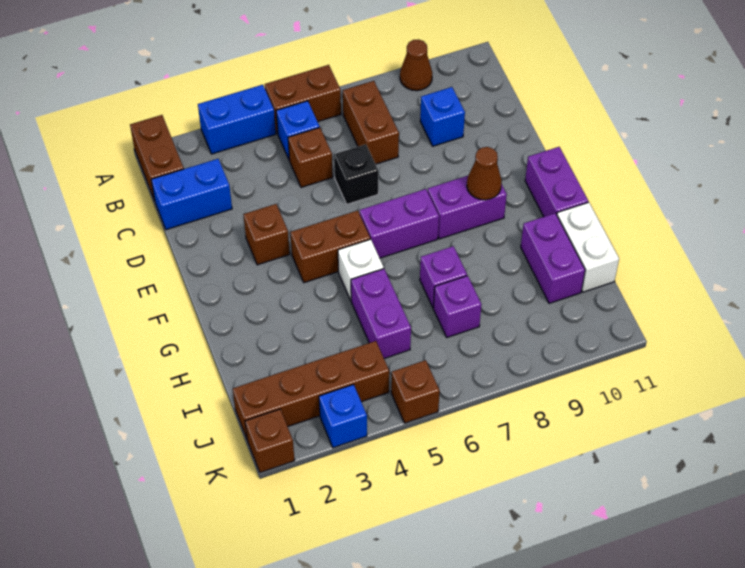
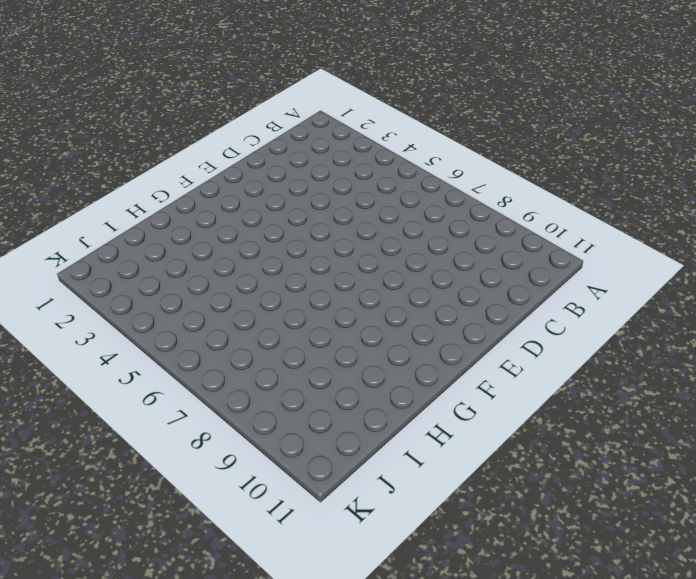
none -> brown 1x2 brick [130,115,184,201]
none -> blue 1x2 brick [198,85,276,154]
none -> brown 1x2 brick [265,65,341,134]

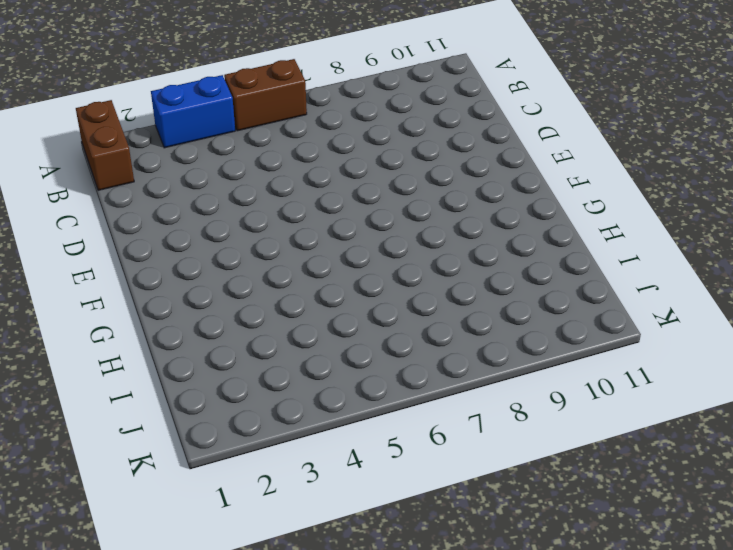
none -> brown 1x1 cone [400,39,432,91]
none -> blue 1x1 brick [276,101,320,160]
none -> brown 1x2 brick [343,81,399,164]

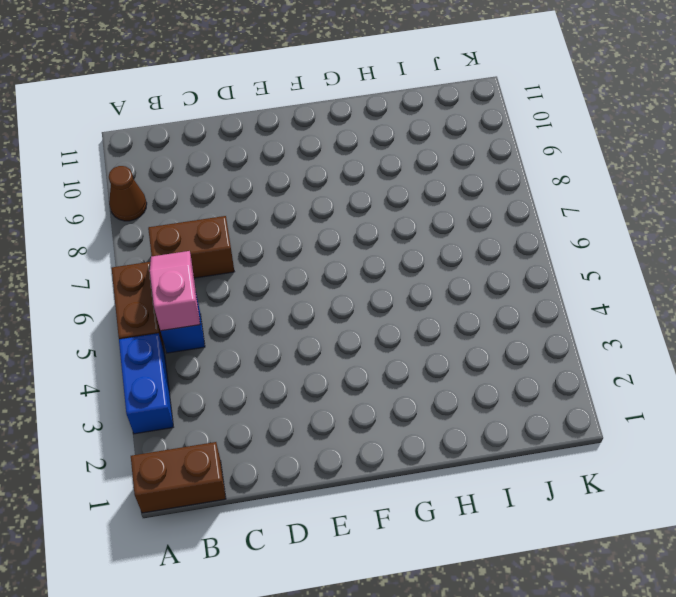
pink 1x2 slope [150,251,200,331] -> none
none -> blue 1x2 brick [151,159,232,230]
none -> brown 1x1 brick [288,128,333,187]
none -> blue 1x1 brick [420,87,465,146]

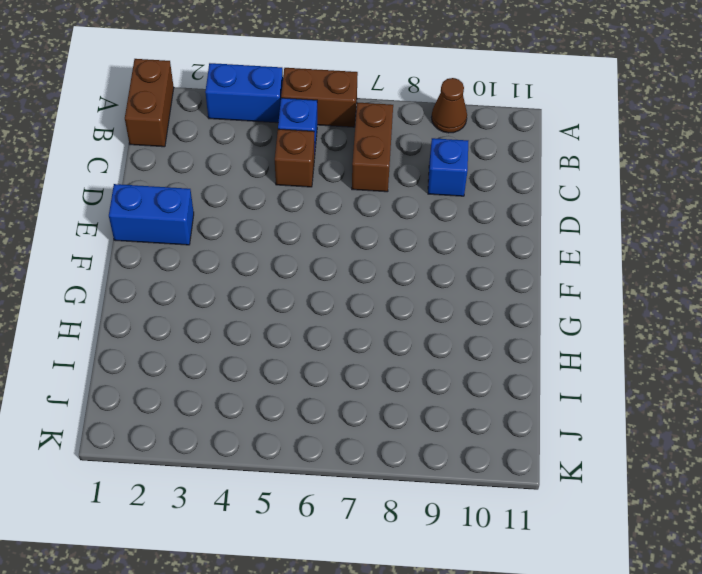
blue 1x2 brick [109,184,194,245] -> blue 1x2 brick moved to [151,159,232,230]
none -> black 1x1 brick [334,144,378,204]
none -> brown 1x1 brick [243,204,290,265]
none -> brown 1x2 brick [290,211,370,283]

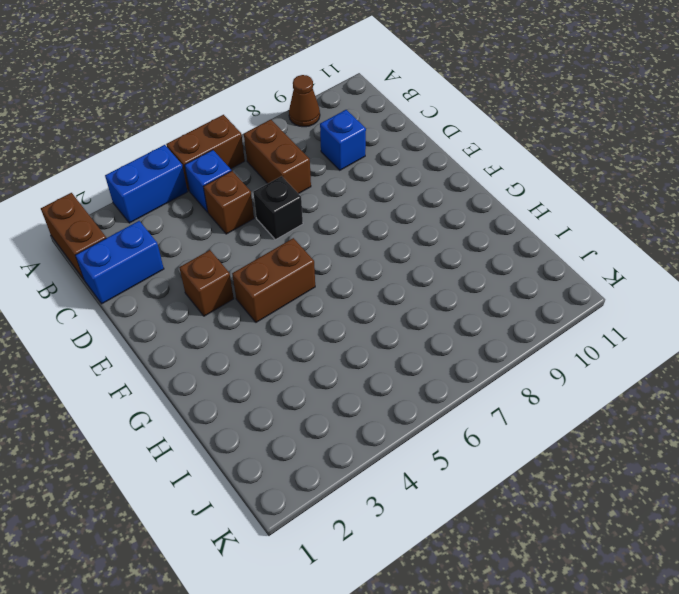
none -> purple 1x2 brick [360,189,439,258]
none -> purple 1x2 brick [428,176,507,239]
none -> purple 1x2 brick [525,147,588,217]

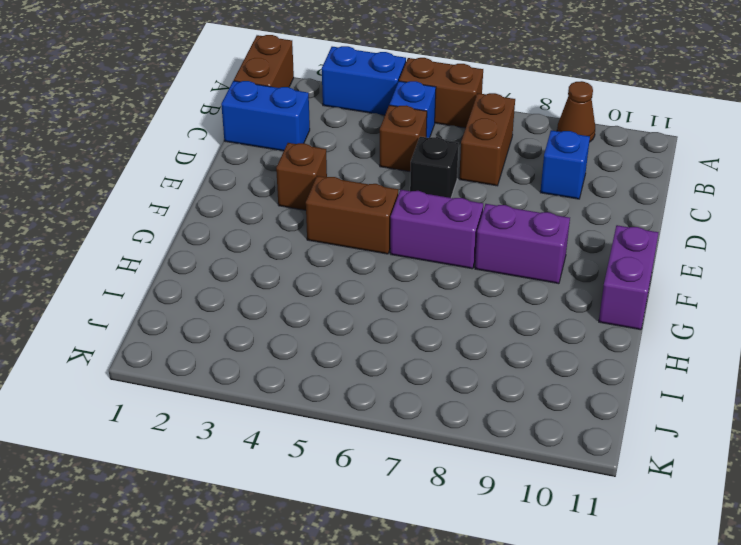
none -> white 1x1 brick [338,239,384,300]
none -> purple 1x2 brick [351,269,411,359]
none -> purple 1x1 brick [420,246,467,308]

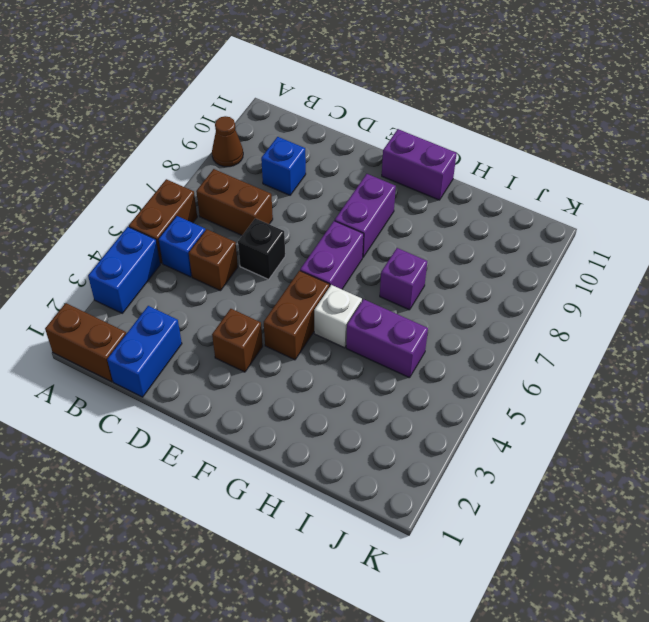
none -> purple 1x2 brick [521,213,585,303]
none -> white 1x2 brick [557,202,619,292]
none -> purple 1x1 brick [433,276,481,337]

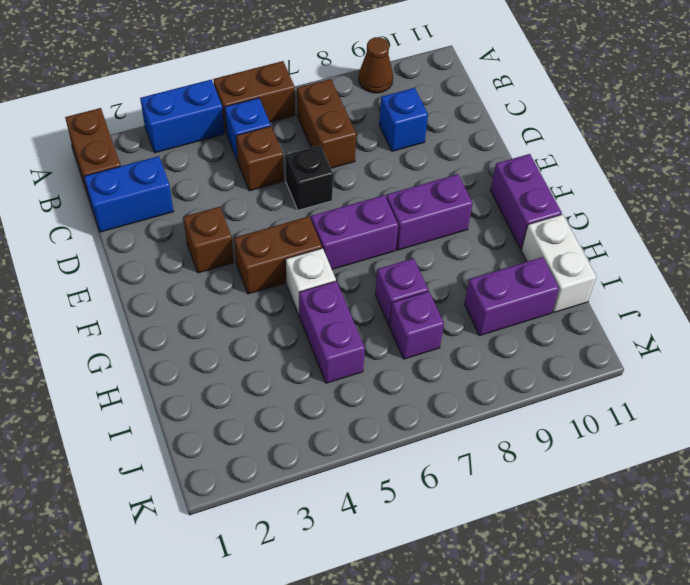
purple 1x2 brick [464,257,559,336] -> purple 1x2 brick turned to [521,213,585,303]
none -> brown 1x4 brick [233,341,389,439]
none -> brown 1x1 brick [245,409,295,473]
none -> blue 1x1 brick [319,385,367,448]

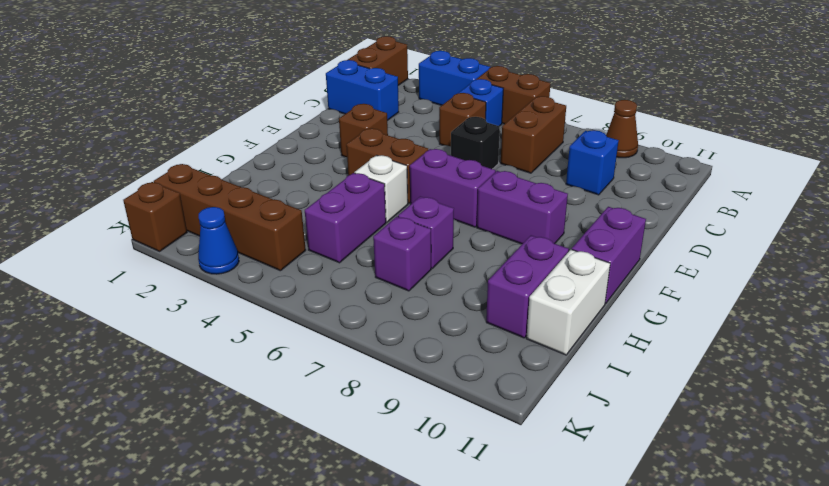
blue 1x1 cone [198,207,239,274] -> blue 1x1 brick [319,385,367,448]
none -> brown 1x1 brick [391,360,440,423]
none -> brown 1x1 cone [467,147,502,200]

